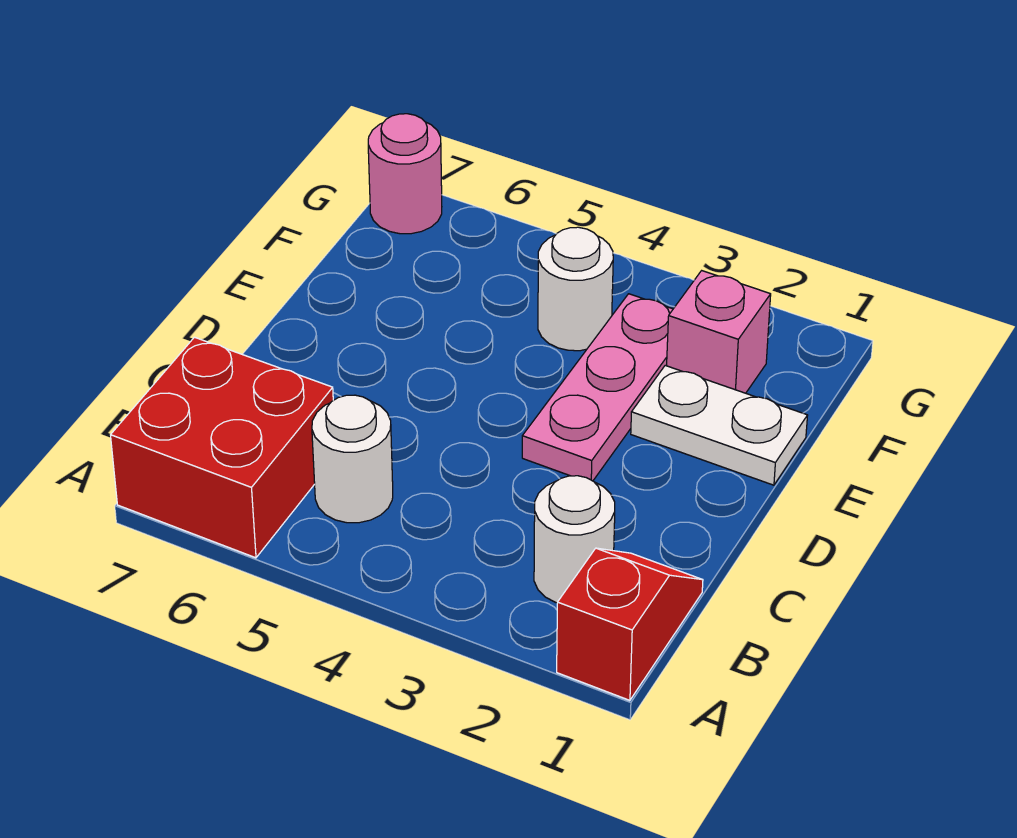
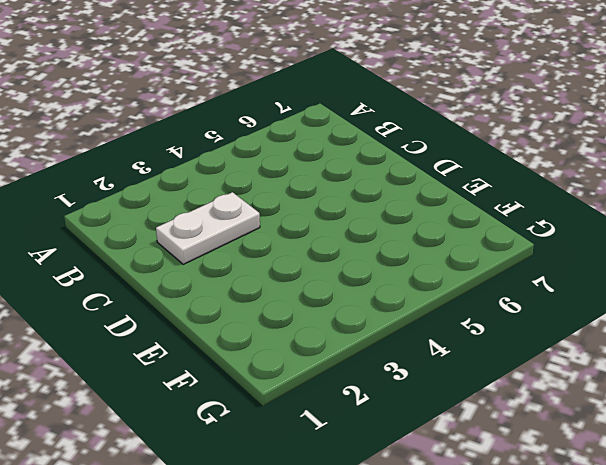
white 1x2 plate [156,192,260,264] -> white 1x2 plate moved to [631,366,808,485]
none -> red 1x2 slope [557,548,703,700]
none -> red 2x2 brick [111,337,333,558]

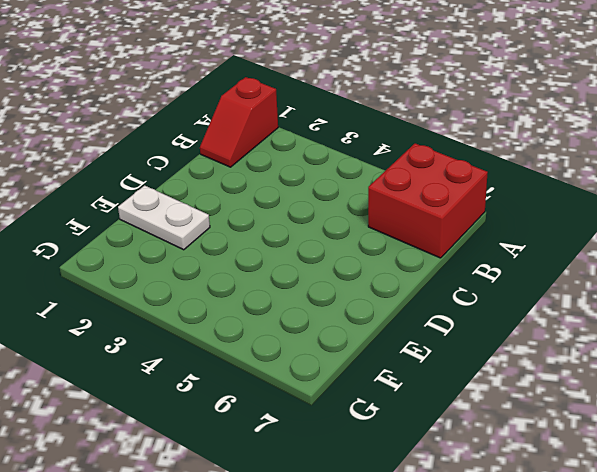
none -> white 1x1 round brick [534,476,615,603]
none -> white 1x1 round brick [312,395,393,523]

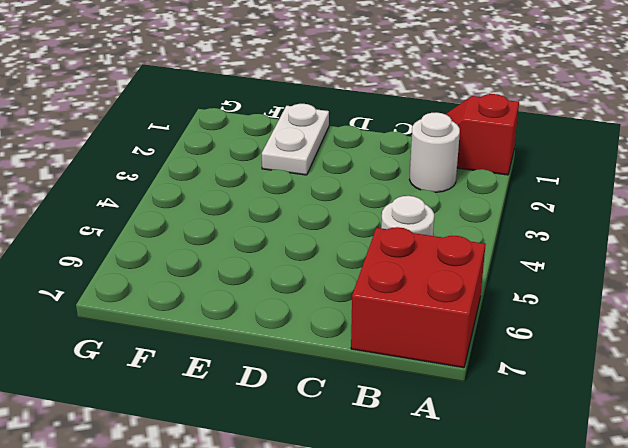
none -> pink 1x3 plate [522,294,673,481]
none -> pink 1x1 brick [667,271,771,393]

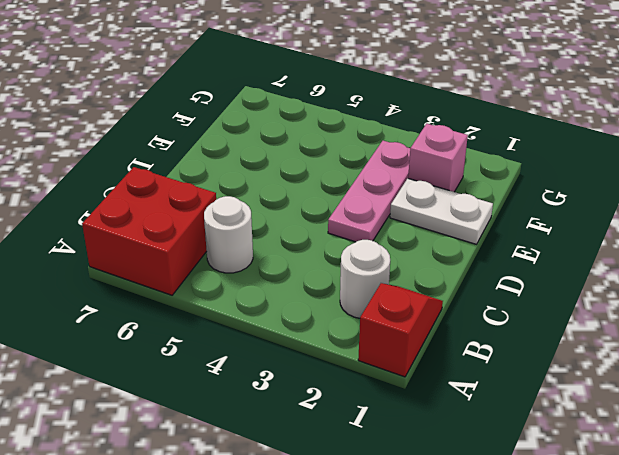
none -> white 1x1 round brick [538,227,613,351]
none -> pink 1x1 round brick [368,114,442,234]

